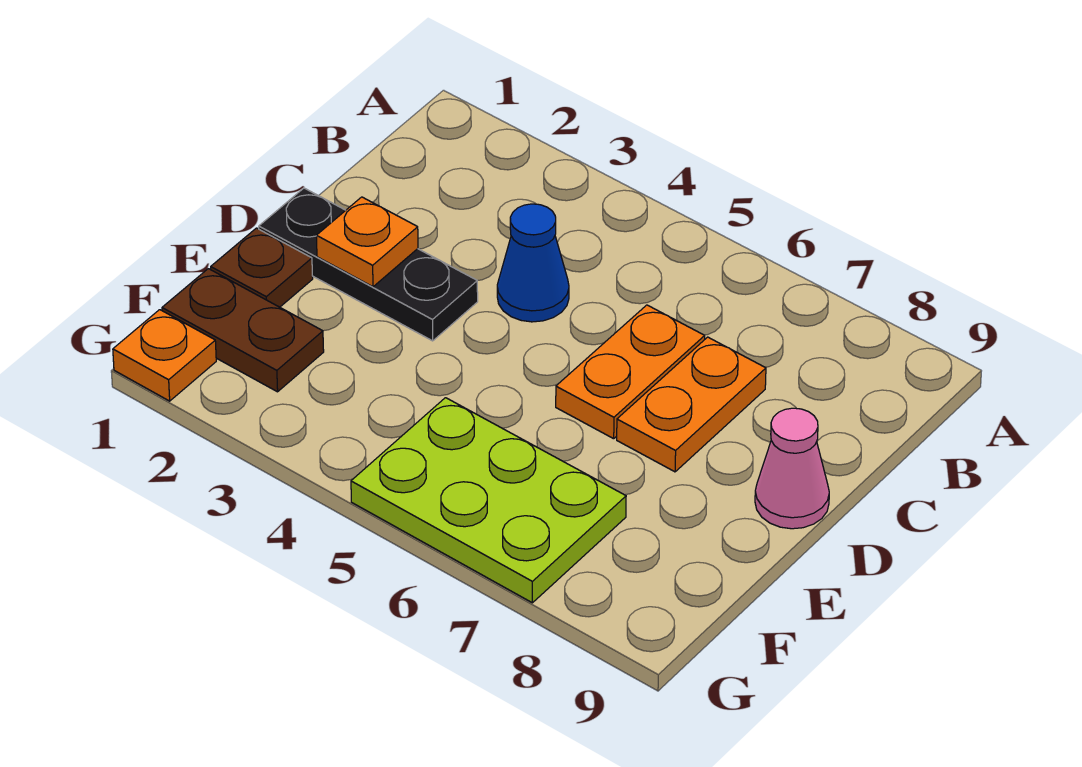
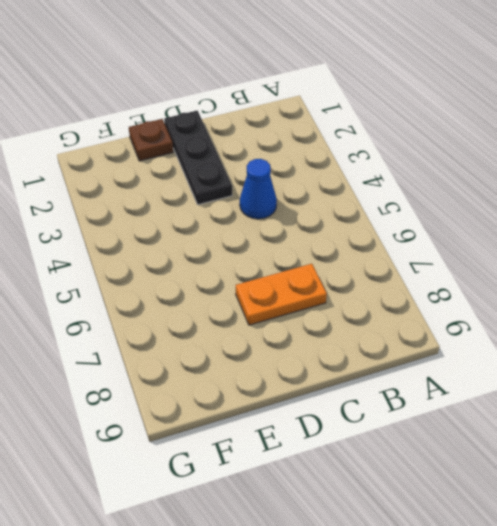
none -> orange 1x2 plate [556,305,705,439]
none -> pink 1x1 cone [755,408,829,529]

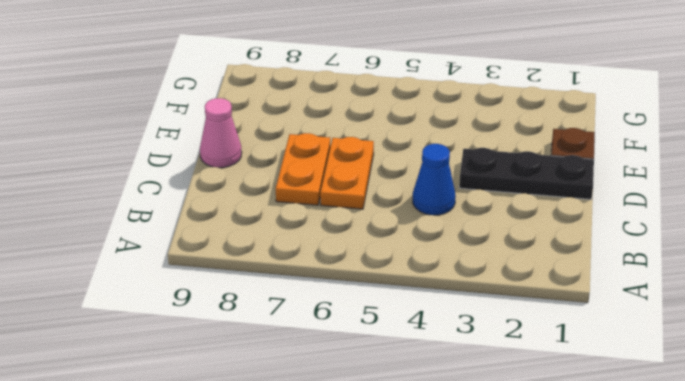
none -> brown 1x2 plate [162,269,324,392]
none -> lime 2x3 plate [351,398,626,603]

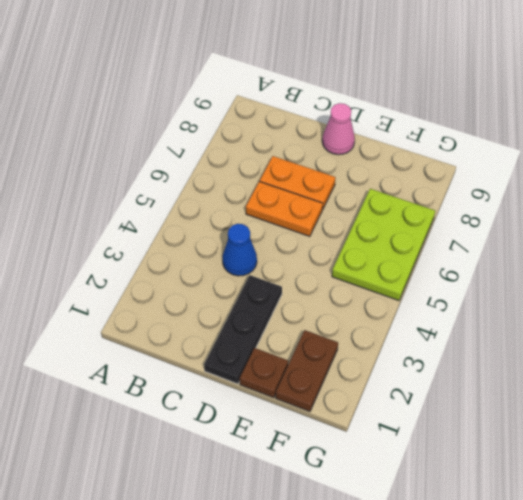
none -> orange 1x1 plate [113,310,216,401]
none -> orange 1x1 plate [316,197,418,287]

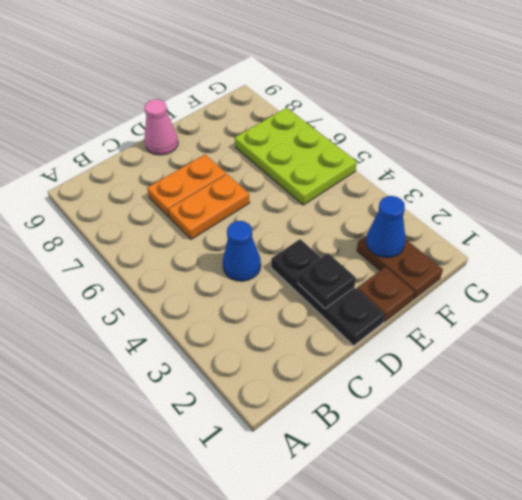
black 1x1 plate [298,253,356,308] -> orange 1x1 plate [316,197,418,287]
blue 1x1 cone [366,196,405,258] -> none
none -> orange 1x1 plate [113,310,216,401]

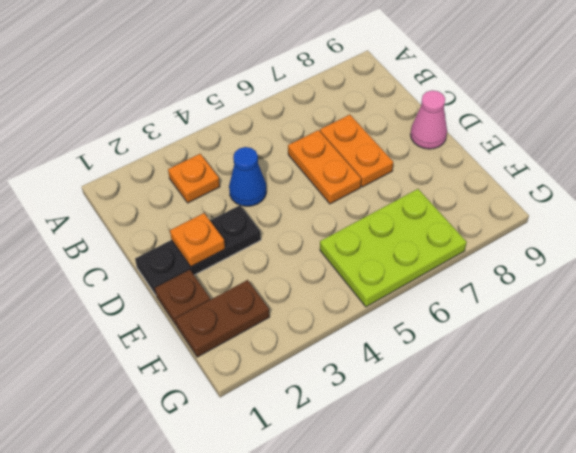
orange 1x1 plate [168,154,220,203] -> orange 1x1 plate moved to [113,310,216,401]

